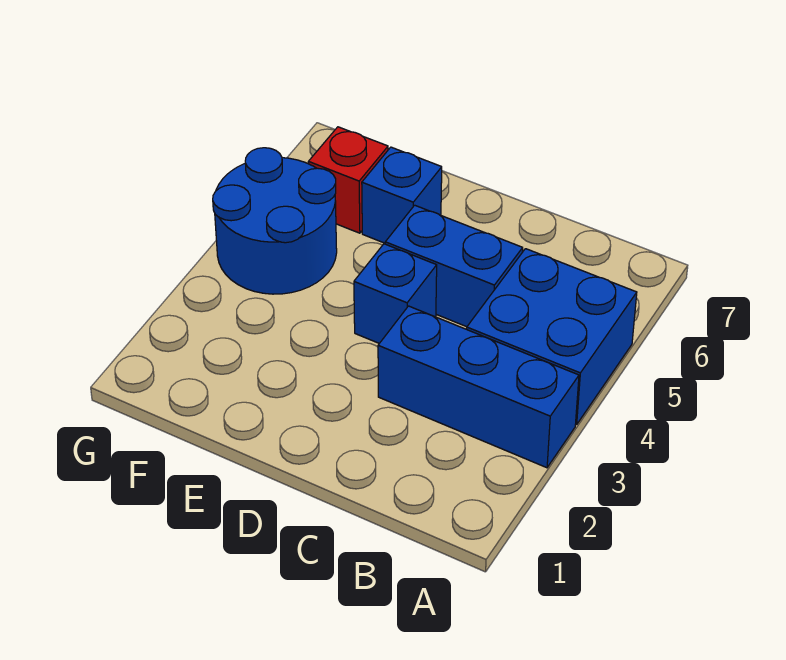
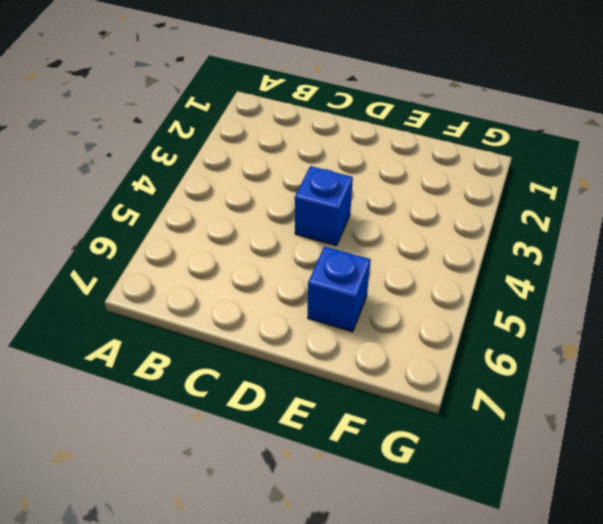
none -> blue 1x3 brick [378,306,579,468]
none -> blue 2x2 brick [467,249,637,425]

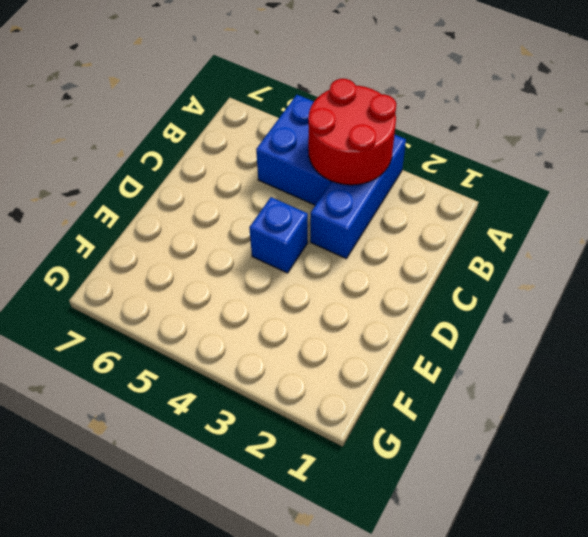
red 2x2 round brick [308,79,396,185] -> none
none -> blue 1x2 brick [385,205,523,327]
none -> blue 1x1 brick [362,147,442,243]

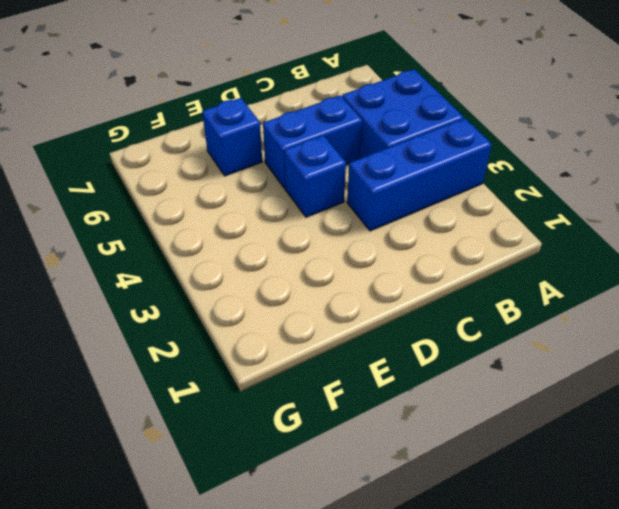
none -> blue 2x2 round brick [213,148,337,294]
none -> red 1x1 brick [308,127,388,233]

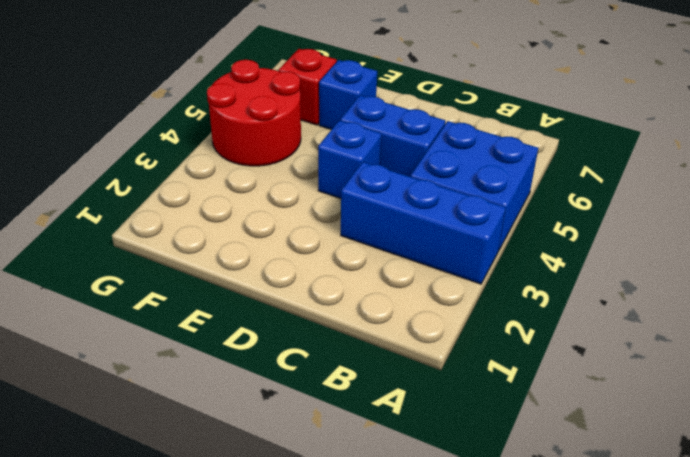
red 2x2 round brick [207,60,301,166] -> blue 2x2 round brick [213,148,337,294]

